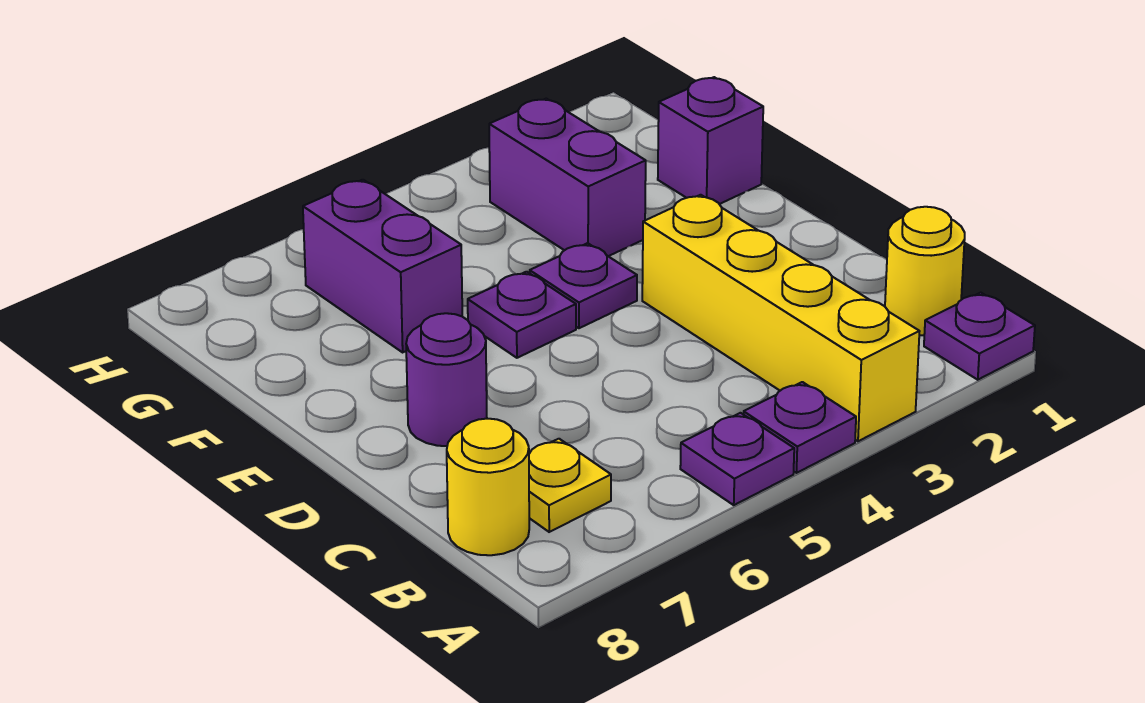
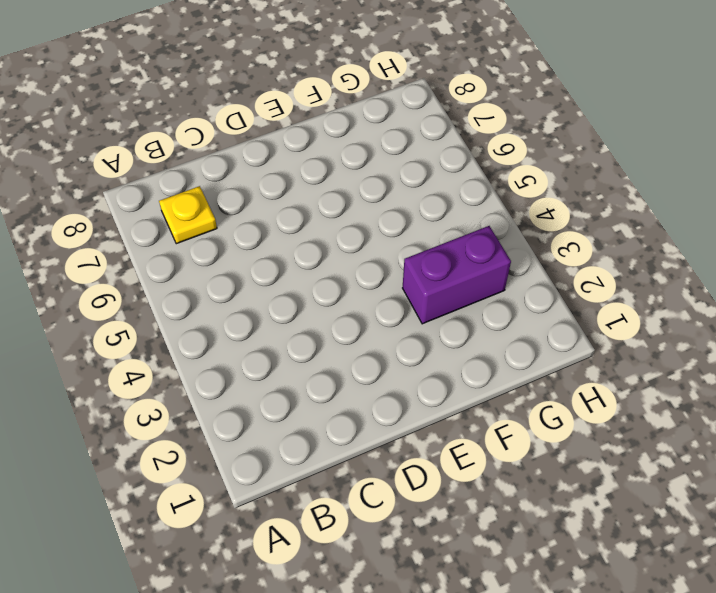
none -> purple 1x1 plate [924,293,1035,380]
none -> yellow 1x4 brick [642,195,920,441]
none -> purple 1x1 plate [744,382,856,473]

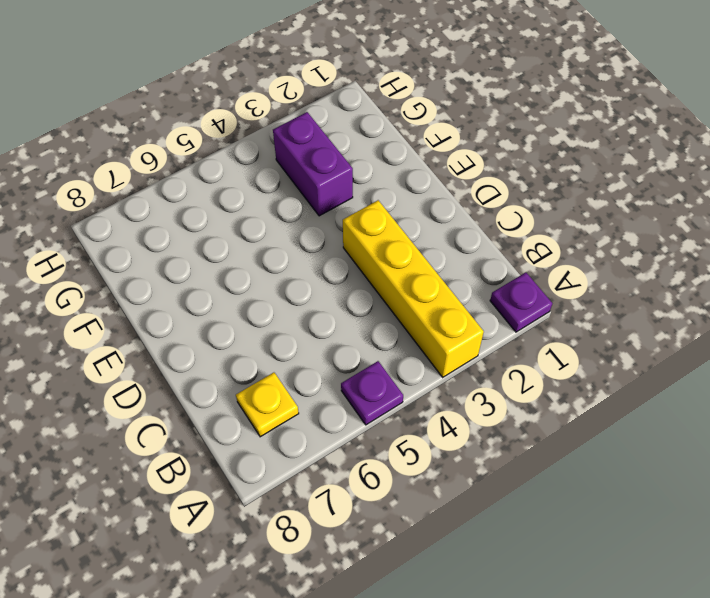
none -> purple 1x1 plate [744,382,856,473]
none -> yellow 1x1 round brick [885,207,965,335]
none -> yellow 1x1 round brick [447,419,529,555]

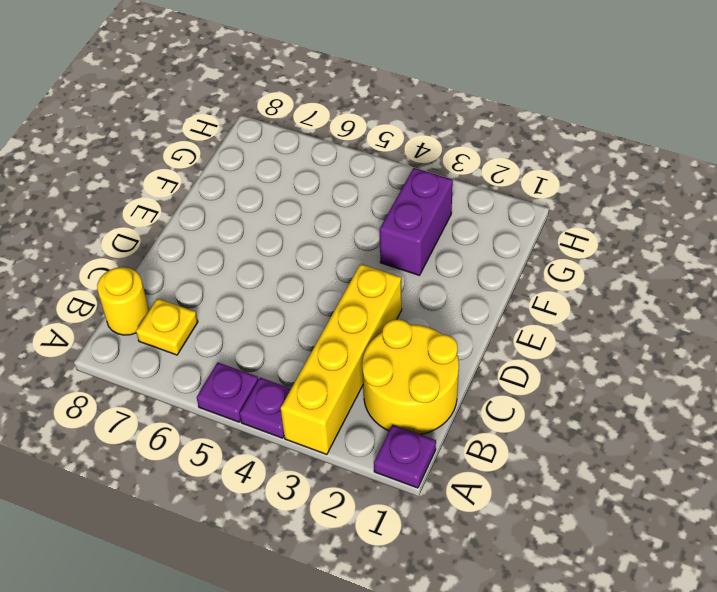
yellow 2x2 round brick [362,319,459,435] -> yellow 1x1 round brick [885,207,965,335]
none -> purple 1x1 round brick [406,313,487,446]
none -> purple 1x1 plate [530,243,637,328]
none -> purple 1x1 plate [468,272,576,358]

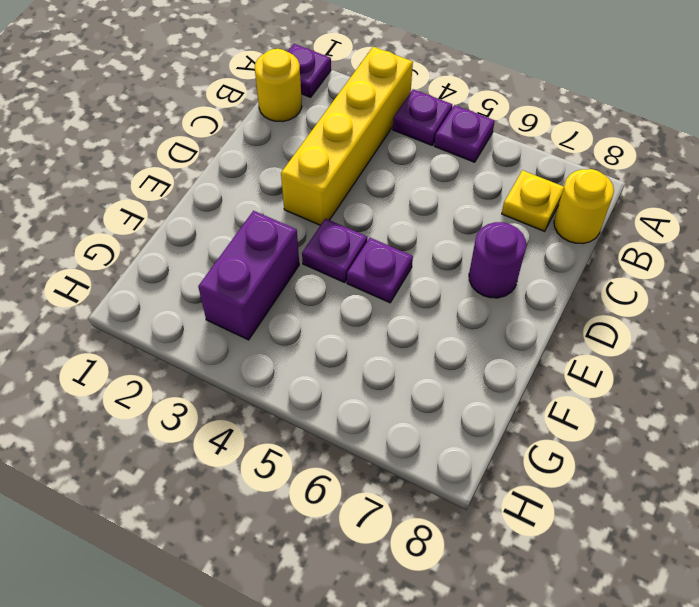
none -> purple 1x1 brick [658,77,763,204]
none -> purple 1x2 brick [303,180,462,352]

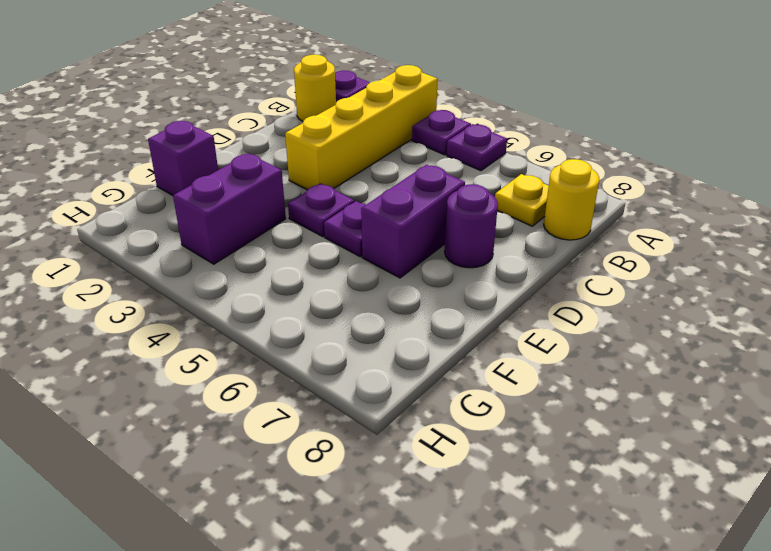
purple 1x2 brick [361,165,465,278] -> purple 1x2 brick moved to [303,180,462,352]

